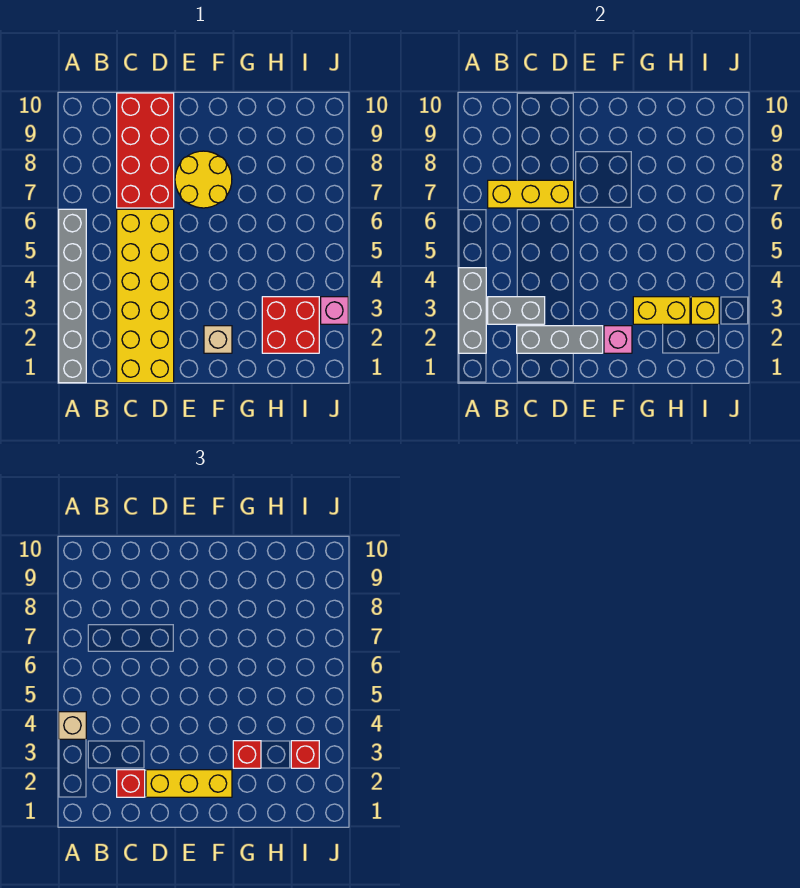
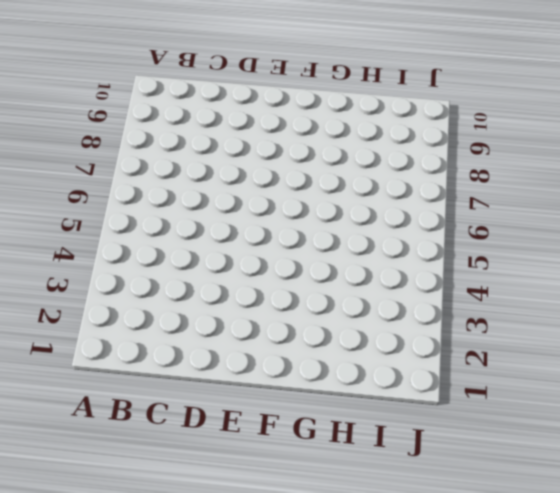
none -> grey 1x6 brick [59,209,86,383]
none -> yellow 2x6 brick [117,209,174,383]
none -> red 2x4 brick [117,93,174,208]

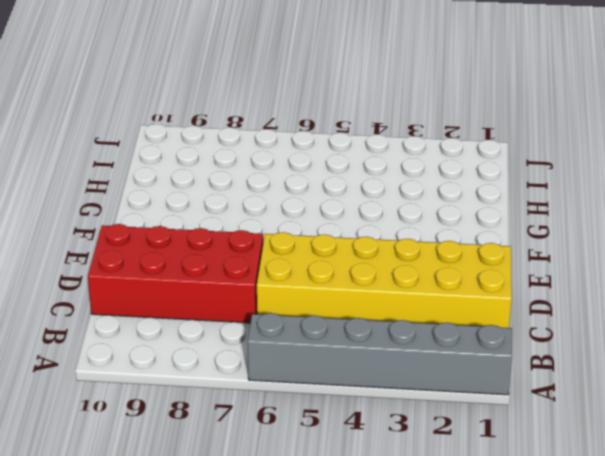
none -> yellow 2x2 round brick [175,151,232,208]
none -> tan 1x1 brick [204,326,232,353]
none -> red 2x2 brick [262,297,319,353]

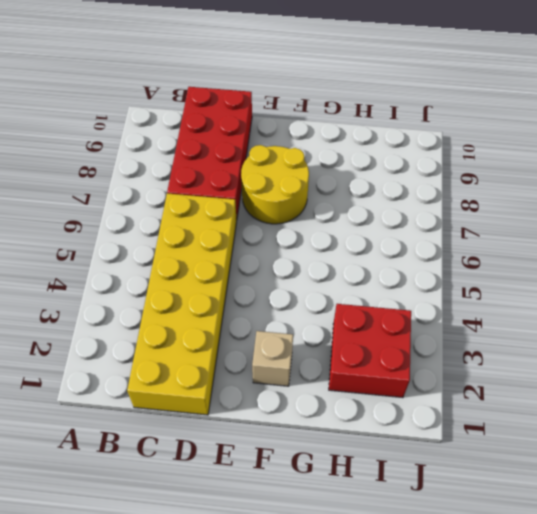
none -> grey 1x6 brick [59,209,86,383]
none -> pink 1x1 brick [321,297,348,324]
none -> grey 1x3 brick [459,268,486,353]

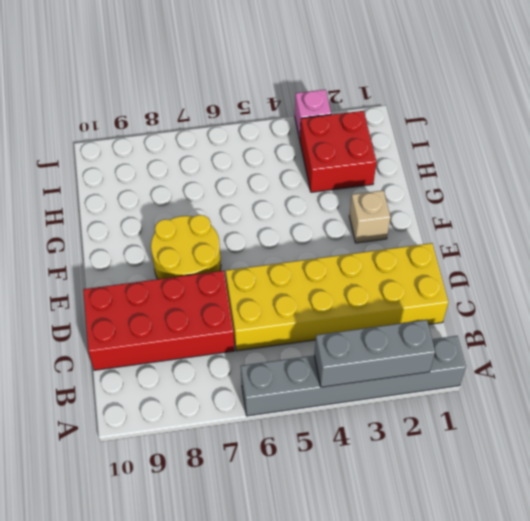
none -> grey 1x2 brick [488,297,545,324]
none -> yellow 1x3 brick [488,180,574,208]
none -> grey 1x3 brick [517,326,603,353]

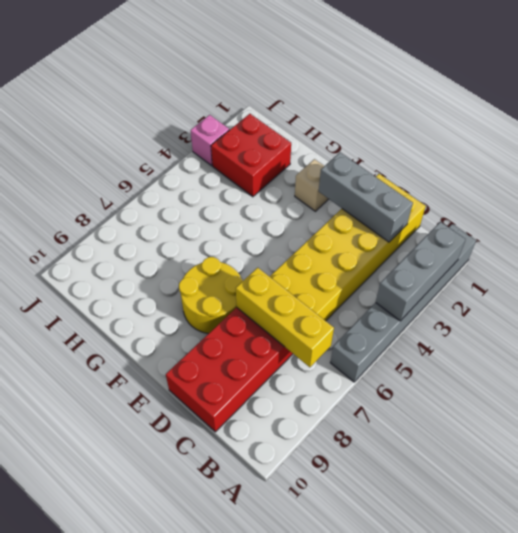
none -> grey 1x2 brick [488,297,545,324]
none -> pink 1x1 brick [604,326,632,353]
none -> yellow 1x2 brick [633,297,690,324]

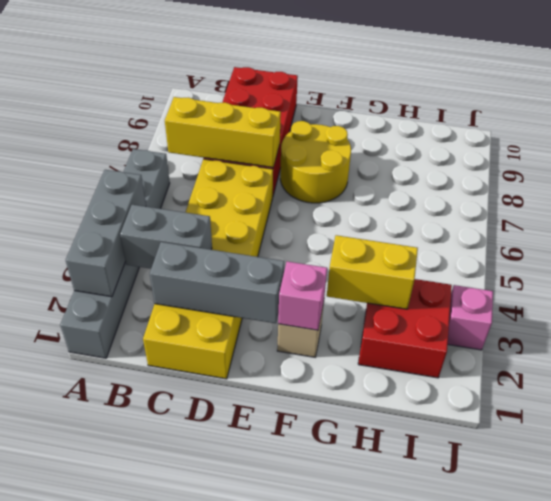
none -> yellow 1x1 brick [691,297,719,324]
none -> tan 1x1 brick [59,712,86,739]
none -> red 1x1 brick [117,770,145,797]

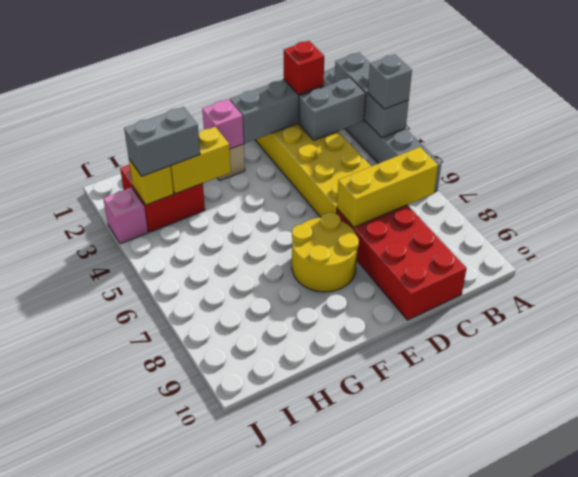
grey 1x1 brick [368,54,412,109] -> tan 1x1 brick [59,712,86,739]
grey 1x2 brick [124,107,200,176] -> red 1x1 brick [291,741,319,768]
none -> yellow 1x3 brick [146,770,232,797]
none -> red 1x1 brick [233,741,261,768]

